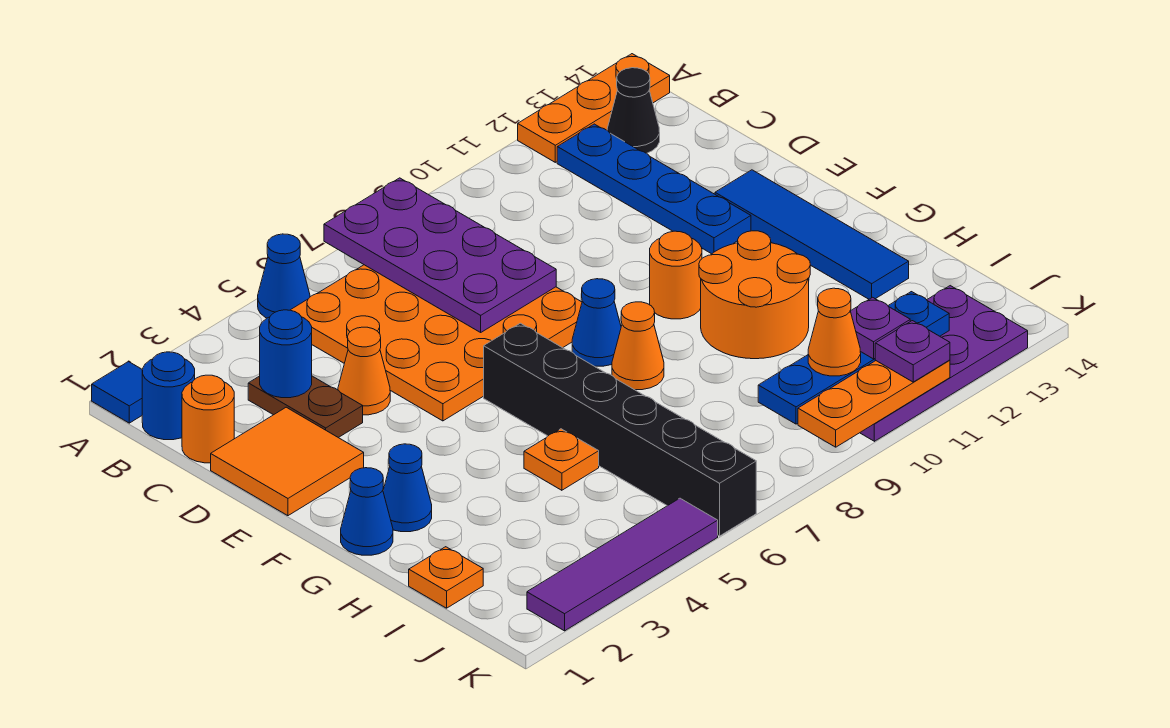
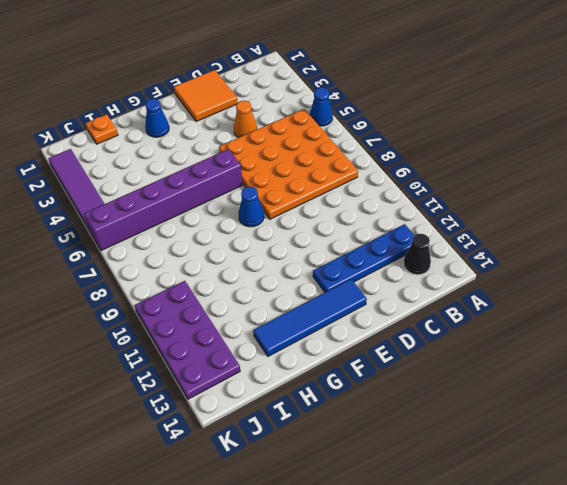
purple 1x6 brick [84,149,243,251] -> black 1x6 brick [484,323,756,536]
none -> blue 1x1 tile [92,362,142,423]
none -> orange 1x3 plate [518,54,670,162]
none -> blue 1x1 round brick [142,352,195,440]
none -> orange 1x1 round brick [182,375,234,463]

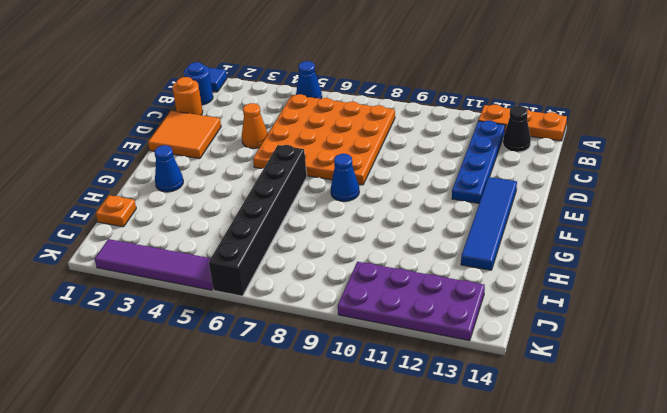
none -> brown 1x2 plate [248,376,363,438]
none -> orange 1x1 round brick [650,231,702,319]
none -> blue 1x1 cone [341,468,393,555]
none -> orange 1x1 cone [612,302,664,390]

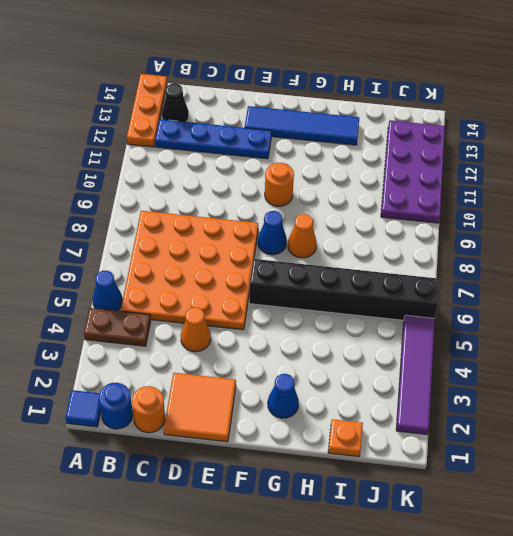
brown 1x2 plate [84,308,151,346] -> brown 1x2 plate moved to [248,376,363,438]
none -> blue 1x1 cone [341,468,393,555]
none -> orange 2x2 round brick [699,231,810,359]
none -> orange 1x1 plate [524,429,599,490]
none -> purple 2x4 plate [324,178,556,332]

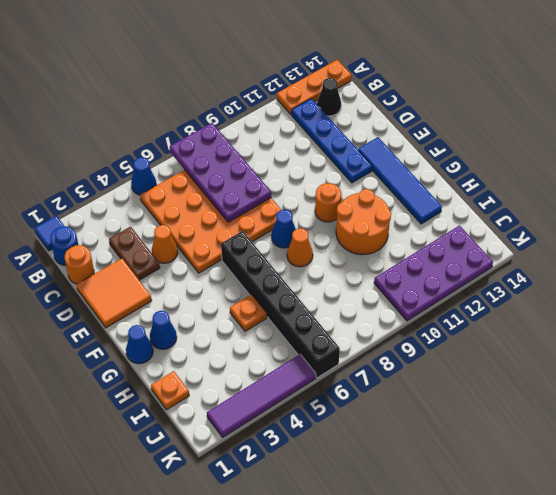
none -> blue 1x1 round brick [260,310,312,398]
none -> blue 1x4 plate [758,292,949,424]
none -> orange 1x3 plate [798,360,950,447]
none -> orange 1x1 cone [808,288,861,376]

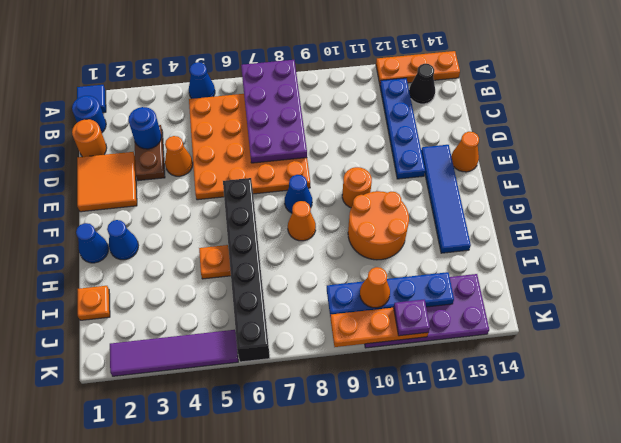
orange 1x1 cone [451,132,479,172] -> none
none -> purple 1x1 plate [851,297,910,359]

